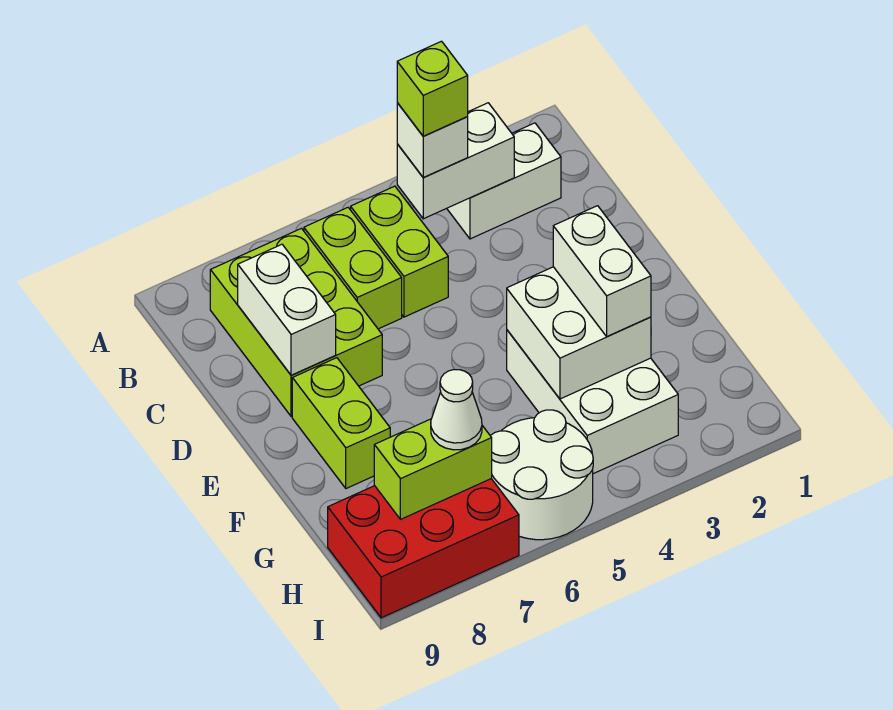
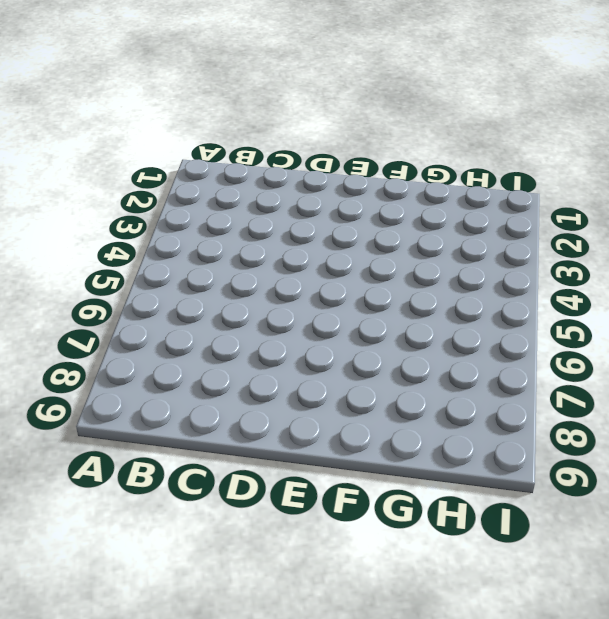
none -> white 1x2 brick [447,123,561,239]
none -> lime 1x2 brick [351,186,448,317]
none -> lime 1x2 brick [304,208,402,329]

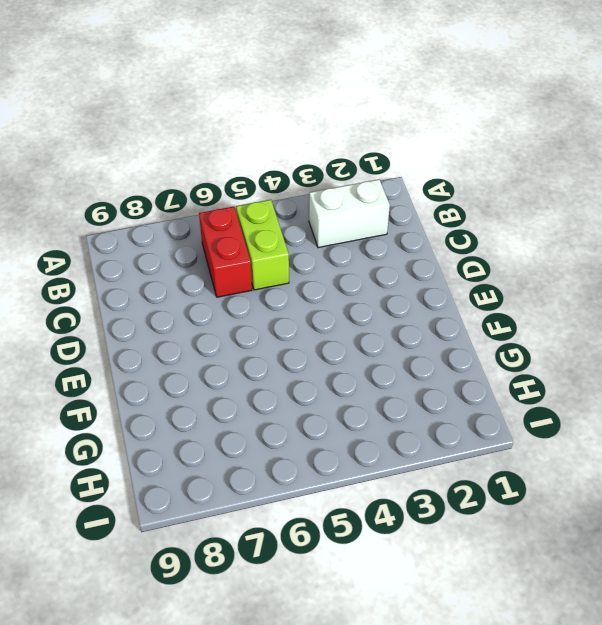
red 1x2 brick [199,207,252,297] -> lime 1x2 brick [304,208,402,329]
none -> lime 2x3 brick [210,228,382,417]
none -> lime 1x2 brick [292,358,390,488]
none -> white 2x3 brick [507,330,678,474]

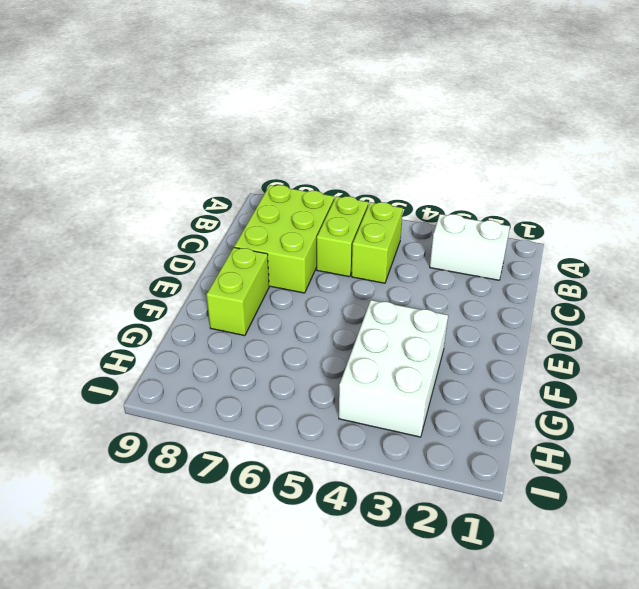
none -> white 2x2 round brick [490,410,593,540]
none -> red 2x3 brick [328,479,519,618]
none -> white 1x2 brick [397,103,514,219]

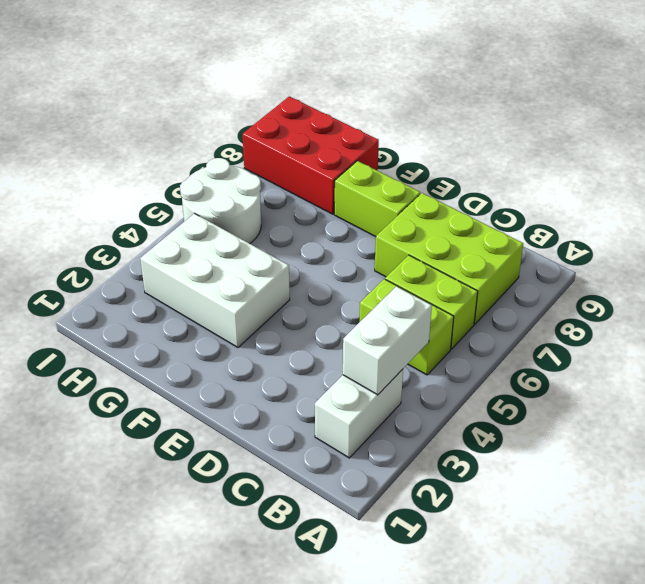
red 2x3 brick [243,97,379,214] -> red 2x3 brick turned to [328,479,519,618]
none -> white 1x2 brick [238,244,336,375]
none -> white 2x2 brick [507,267,651,399]
none -> lime 1x2 brick [374,419,492,519]

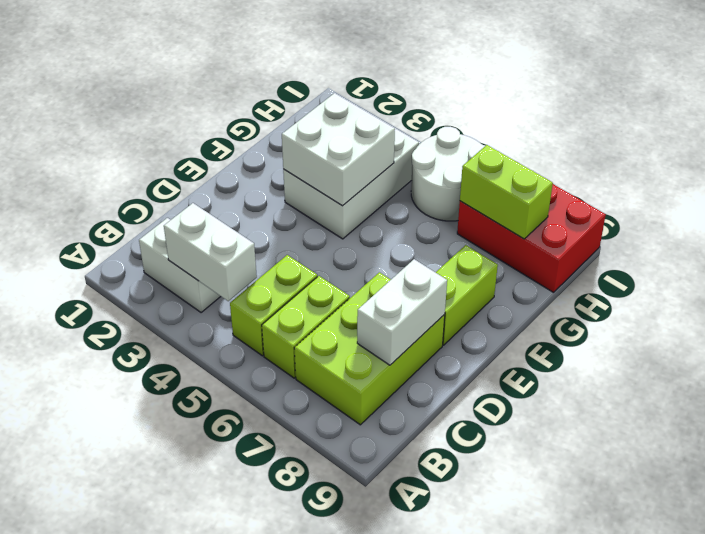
none -> white 1x1 brick [397,103,468,177]
none -> white 1x2 brick [553,206,651,337]
none -> white 1x1 cone [431,370,482,450]

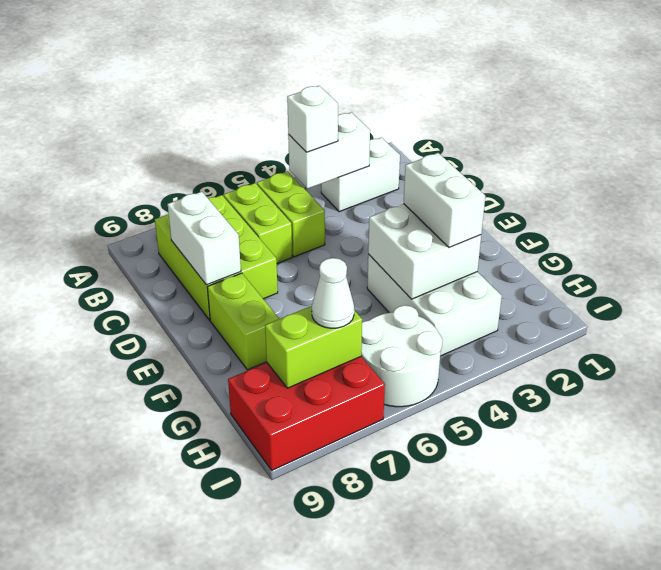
none -> lime 1x1 brick [397,41,468,136]

